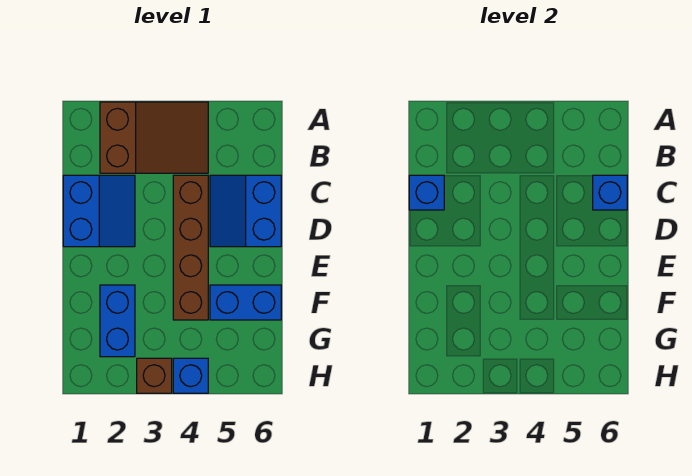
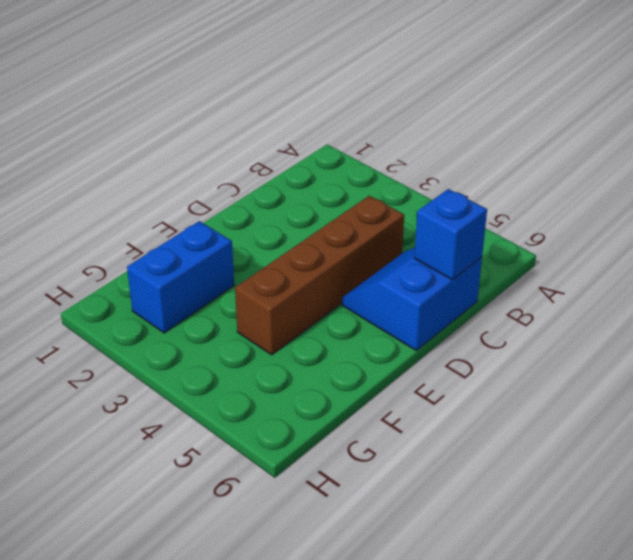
none -> brown 2x3 slope [100,102,208,173]
none -> blue 2x2 slope [63,175,135,247]

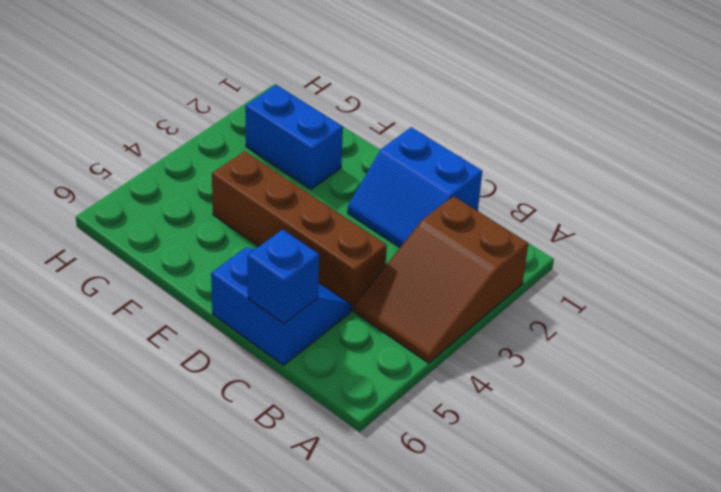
none -> blue 1x2 brick [210,285,281,320]
none -> brown 1x1 brick [137,358,172,393]

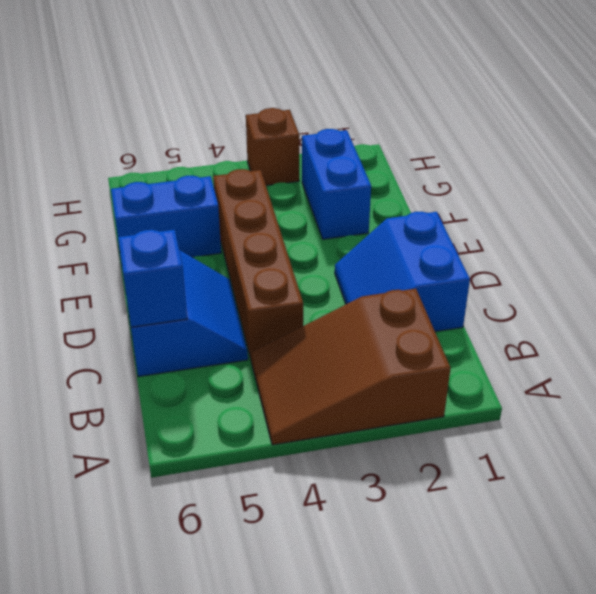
none -> blue 1x1 brick [173,358,208,393]
none -> blue 1x1 brick [409,175,444,210]

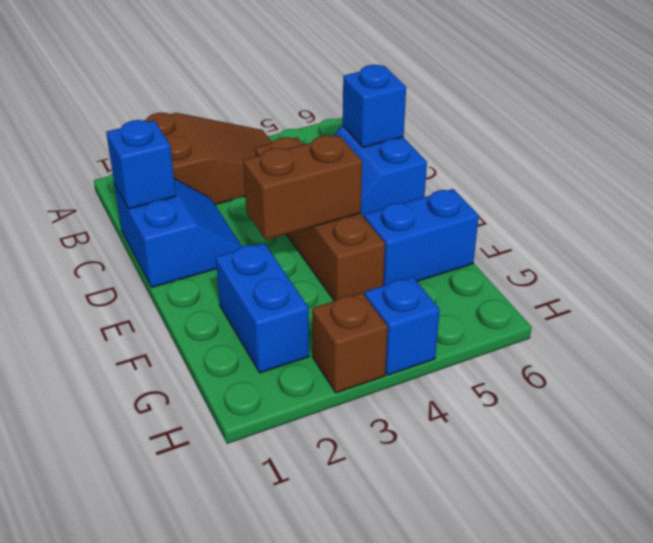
brown 1x2 brick [243,135,362,240] -> none

